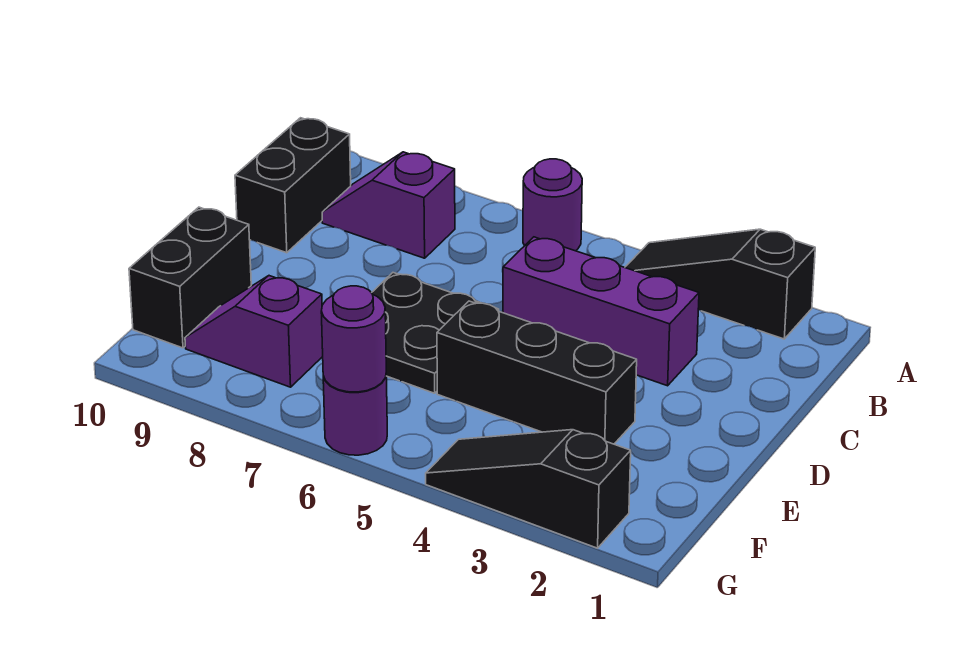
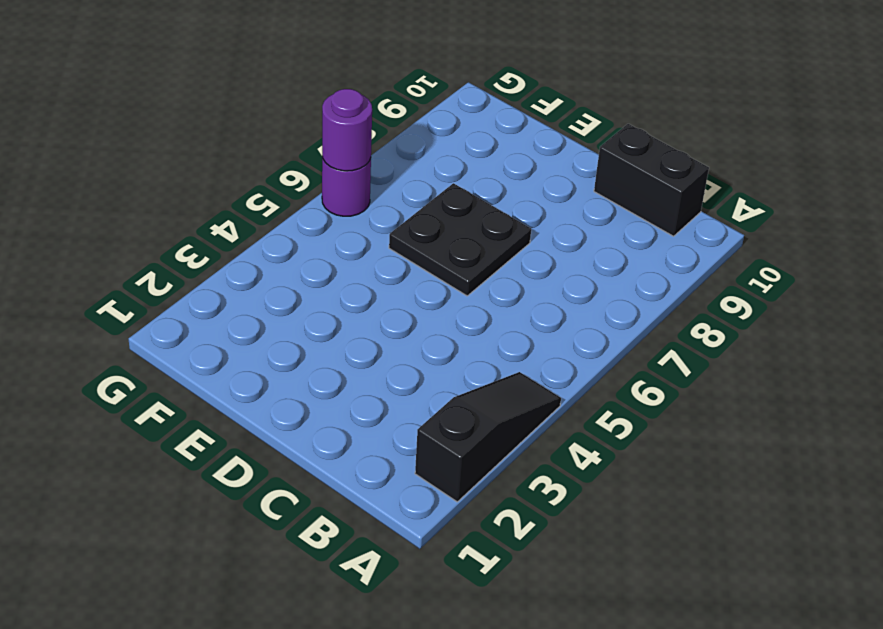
none -> purple 1x1 round brick [523,159,582,251]
none -> purple 1x2 slope [322,152,455,258]
none -> purple 1x3 brick [503,237,699,386]

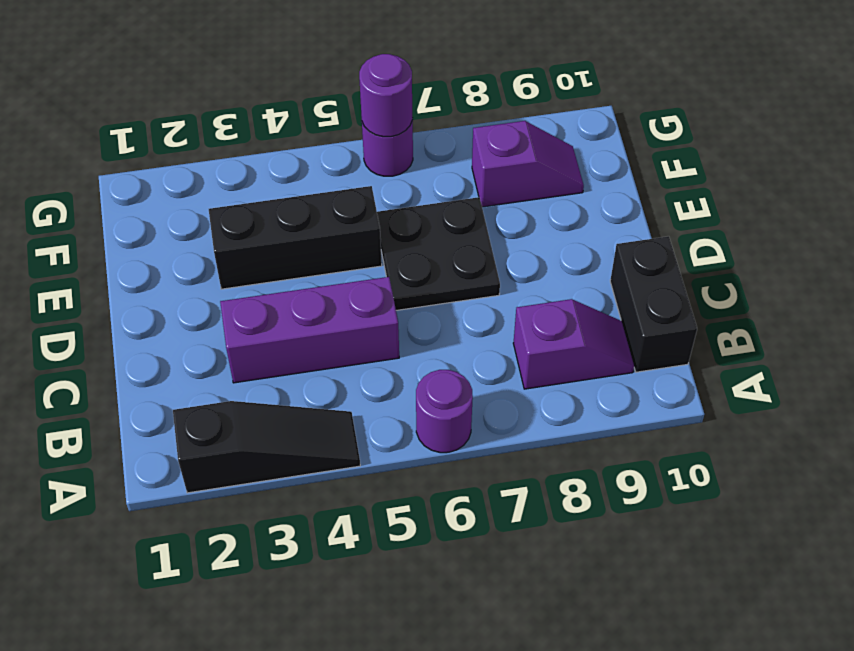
none -> black 1x2 brick [129,207,251,348]
none -> black 1x3 slope [426,430,631,548]

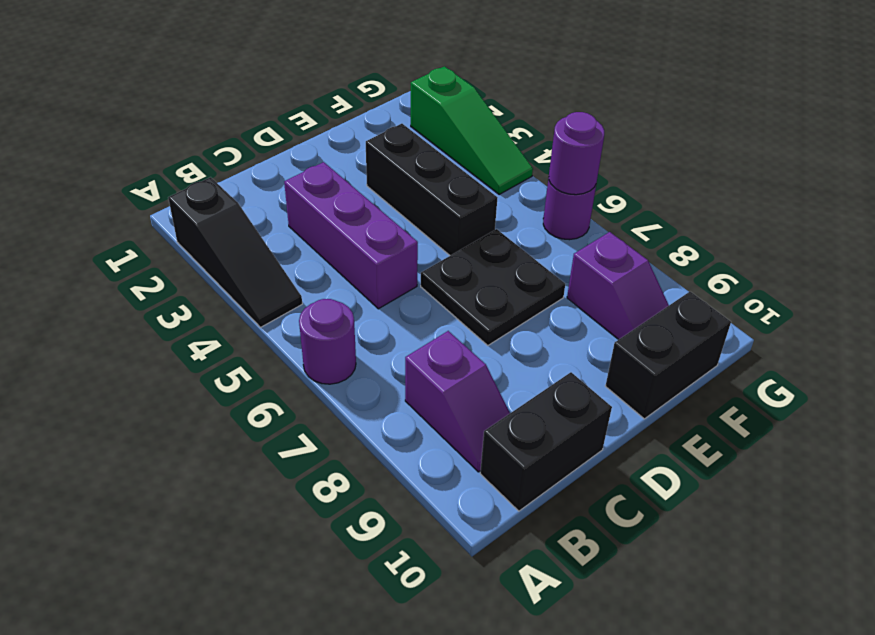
green 1x3 slope [411,66,533,195] -> black 1x3 slope [426,430,631,548]

